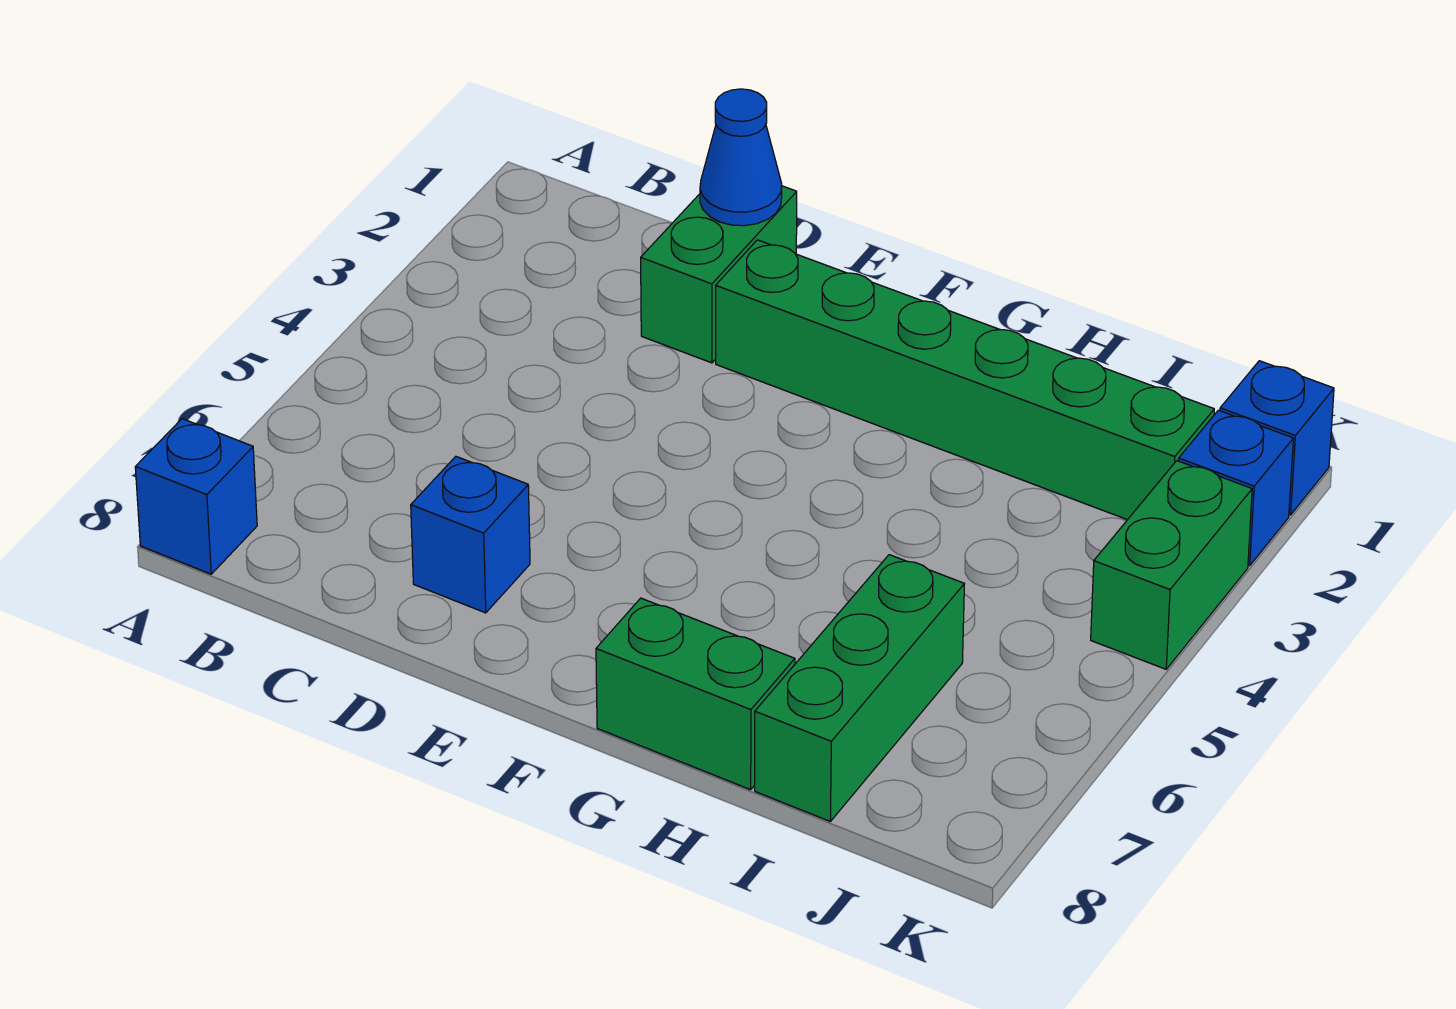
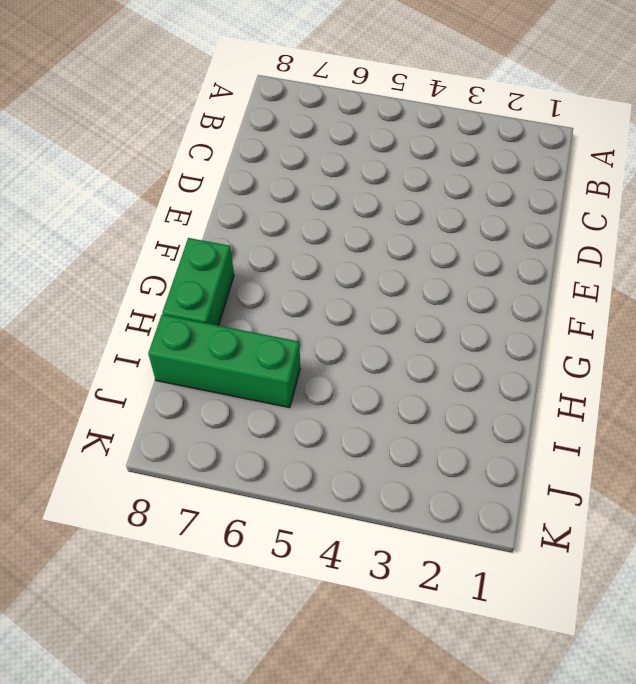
none -> blue 1x1 brick [135,419,257,574]
none -> green 1x2 brick [641,186,797,363]

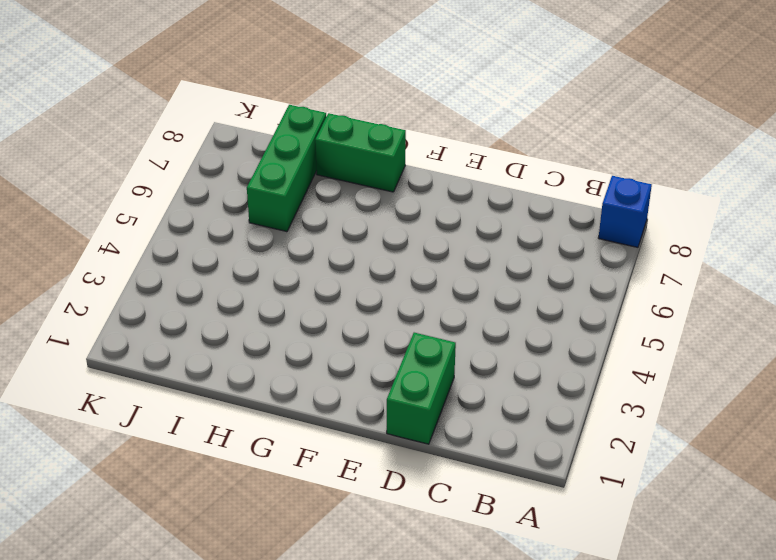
none -> blue 1x1 brick [411,457,530,613]
none -> green 1x6 brick [716,240,1214,520]

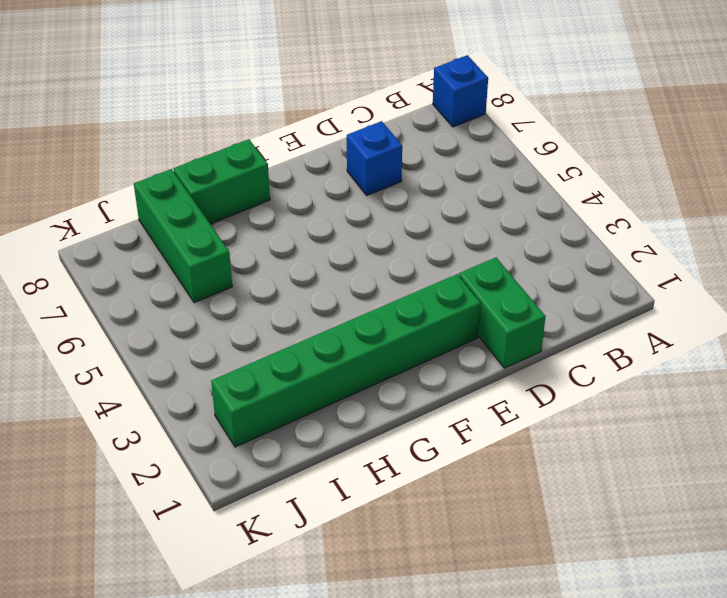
none -> blue 1x1 brick [1220,361,1334,515]
none -> blue 1x1 brick [1179,410,1293,566]

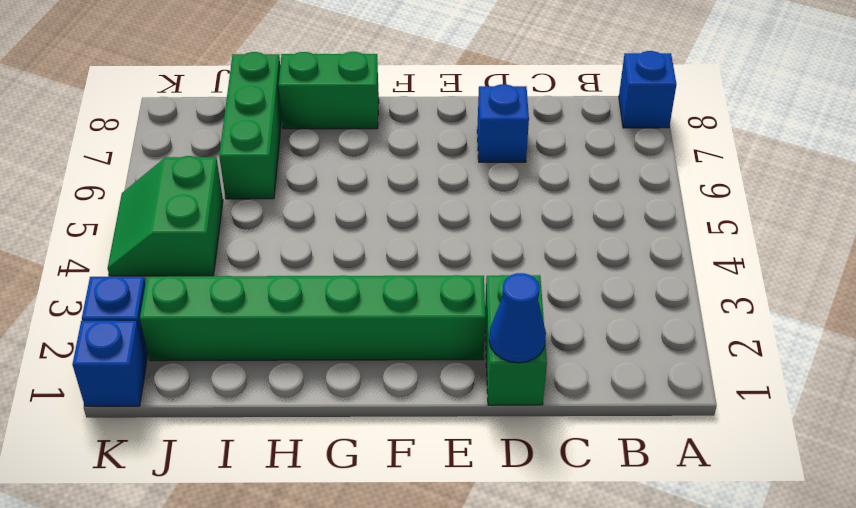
green 2x2 slope [108,156,223,276] -> green 1x2 brick [1091,461,1252,669]

